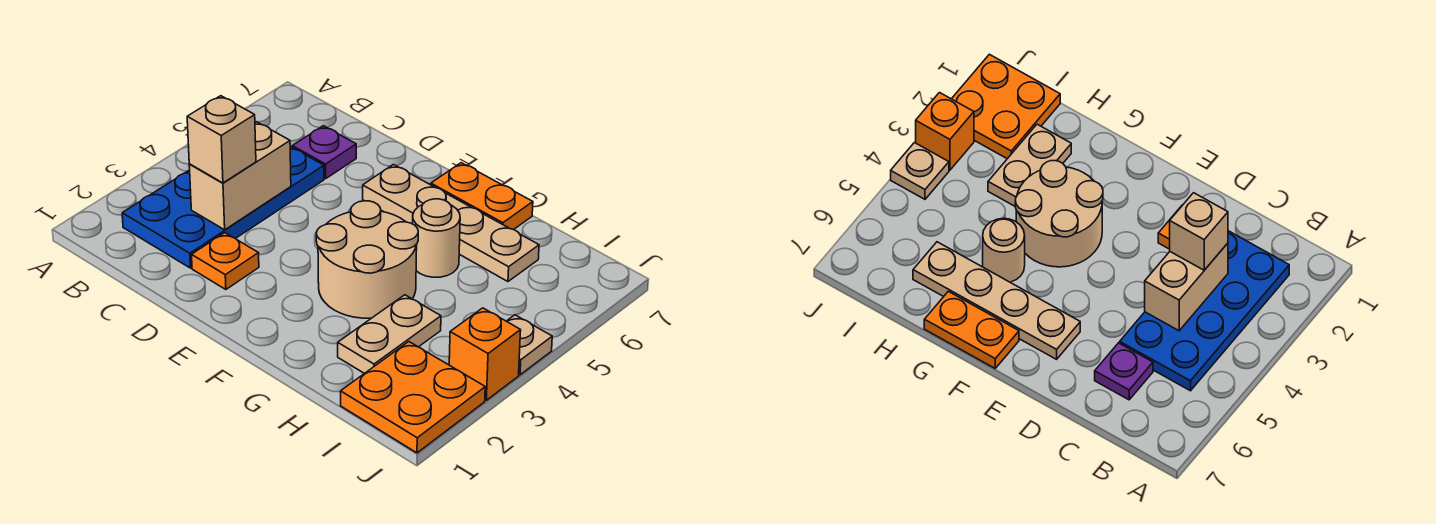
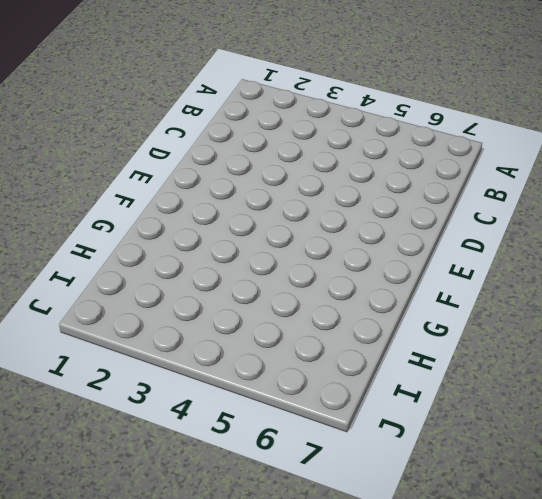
none -> blue 2x4 plate [122,146,324,268]
none -> purple 1x1 plate [292,126,356,179]
none -> orange 1x1 plate [192,233,259,289]

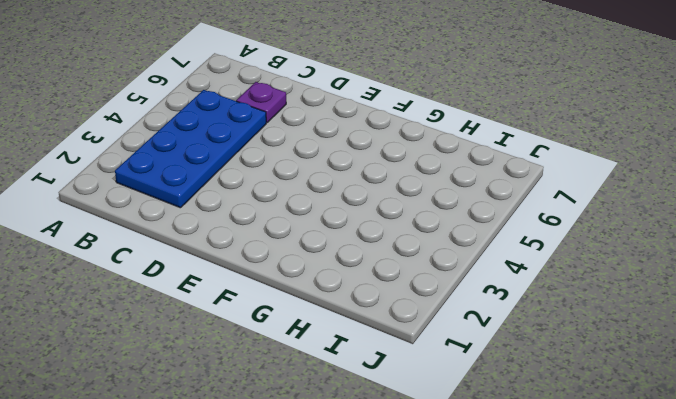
none -> orange 1x1 plate [192,233,259,289]
none -> tan 1x4 plate [363,165,539,281]
none -> tan 2x2 round brick [316,201,418,318]

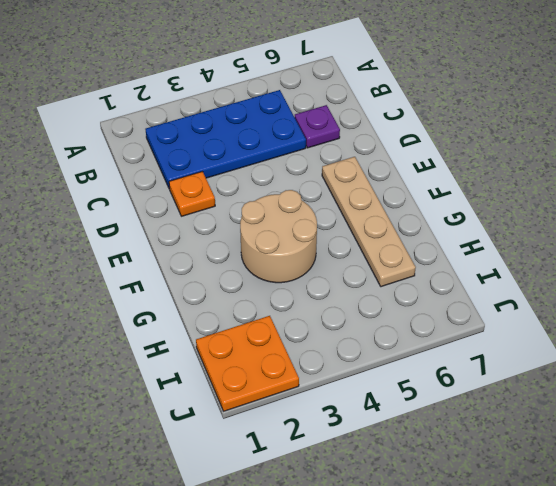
none -> orange 1x2 plate [431,163,533,230]
none -> tan 1x1 round brick [413,199,460,277]
none -> tan 1x2 plate [338,295,441,374]

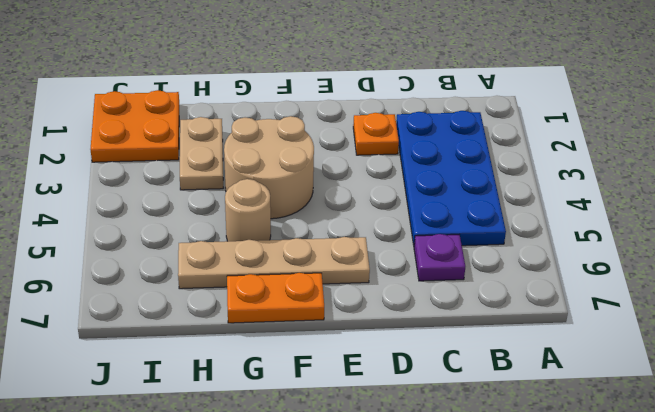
none -> orange 1x1 brick [449,308,521,400]
none -> tan 1x1 plate [507,315,552,375]
none -> tan 1x2 brick [189,122,291,230]

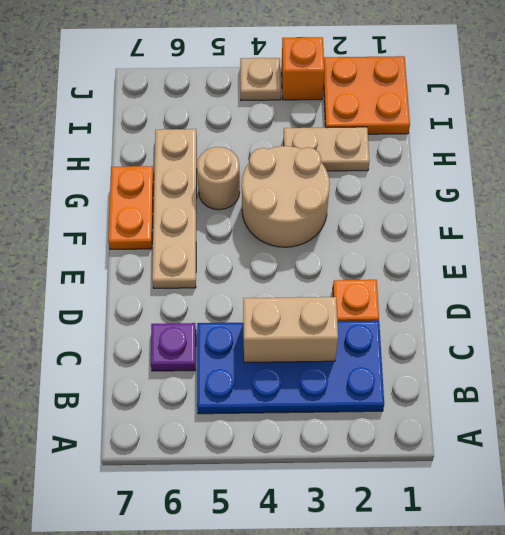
none -> tan 1x1 brick [187,96,256,183]

